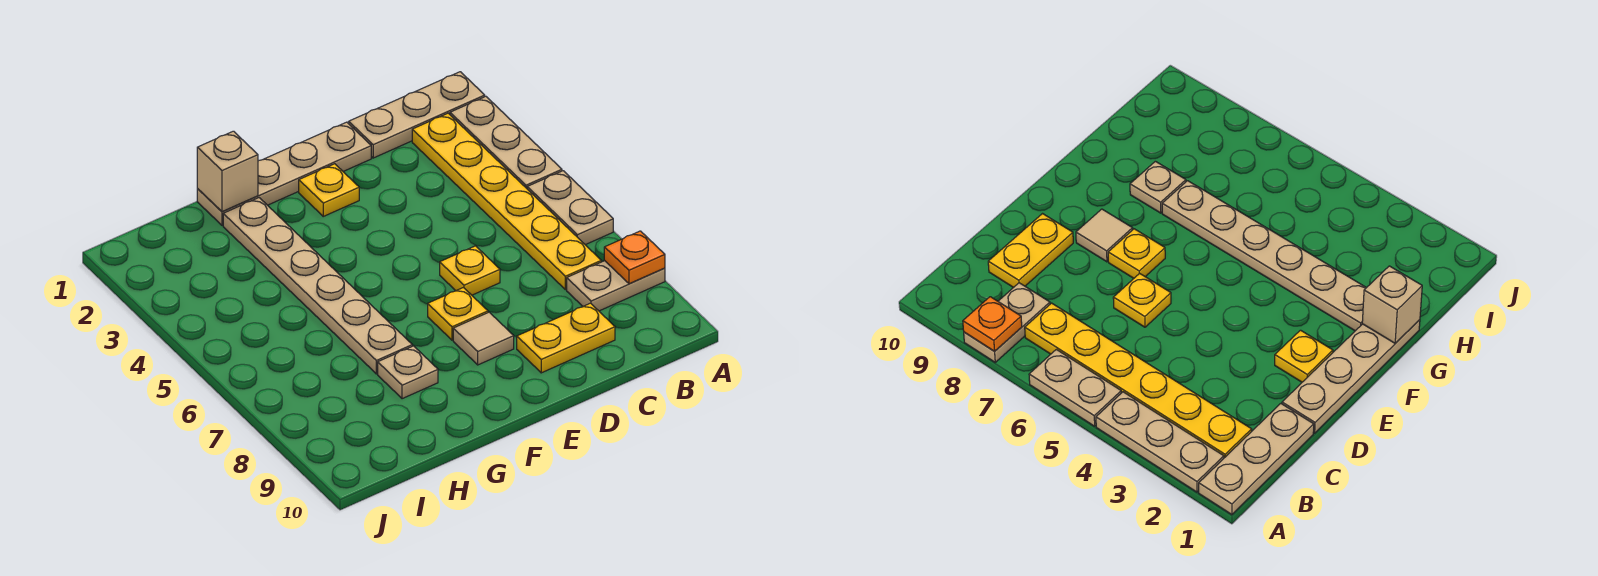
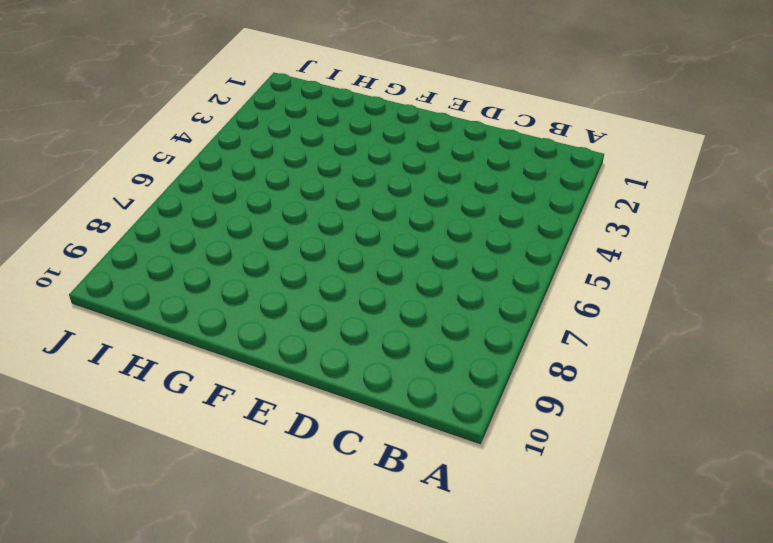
none -> tan 1x3 plate [349,72,485,158]
none -> tan 1x3 plate [450,96,562,188]
none -> tan 1x2 plate [527,171,613,245]

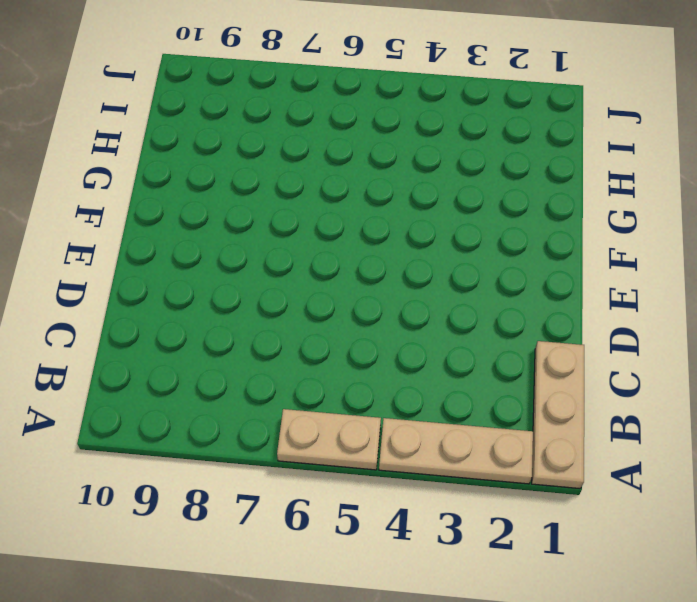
none -> tan 1x2 plate [567,261,665,311]
none -> yellow 1x6 plate [412,113,601,290]
none -> yellow 1x2 plate [517,303,615,373]

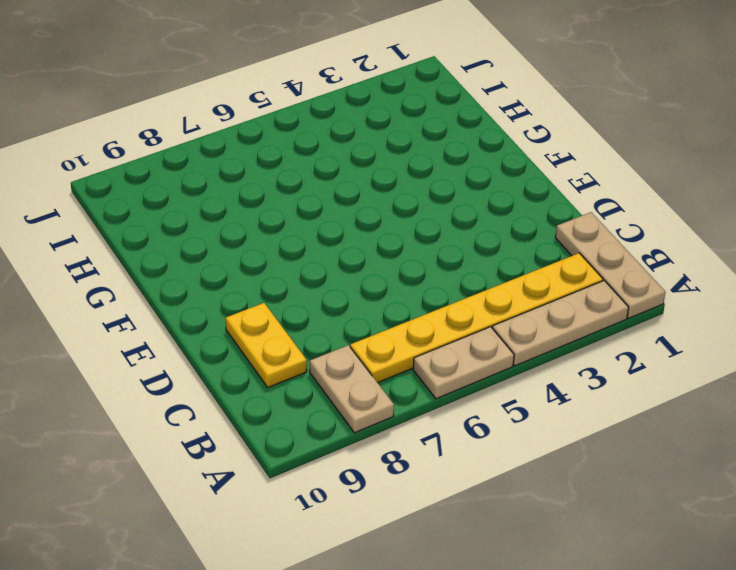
none -> tan 1x4 plate [197,122,371,225]
none -> yellow 1x1 plate [440,246,500,295]
none -> yellow 1x1 plate [299,164,359,216]

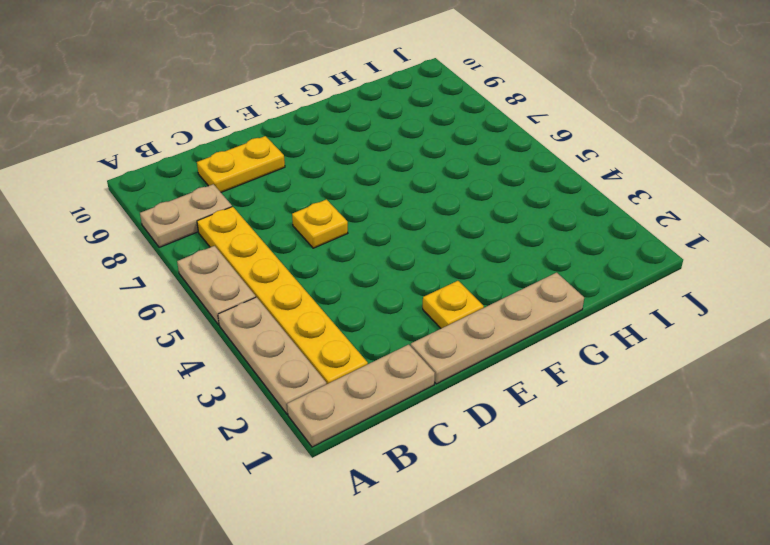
none -> yellow 1x1 plate [428,288,488,340]
none -> tan 1x1 tile [453,312,514,365]
none -> tan 1x6 plate [223,198,412,374]

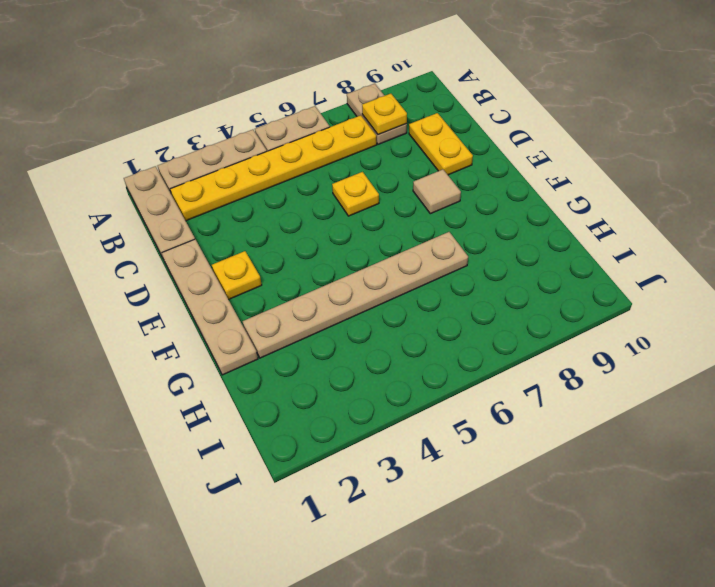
yellow 1x1 plate [362,94,407,135] -> yellow 1x1 plate moved to [428,288,488,340]
none -> tan 1x1 plate [378,346,438,399]
none -> orange 1x1 plate [604,231,665,284]
none -> tan 1x1 brick [197,131,258,212]

